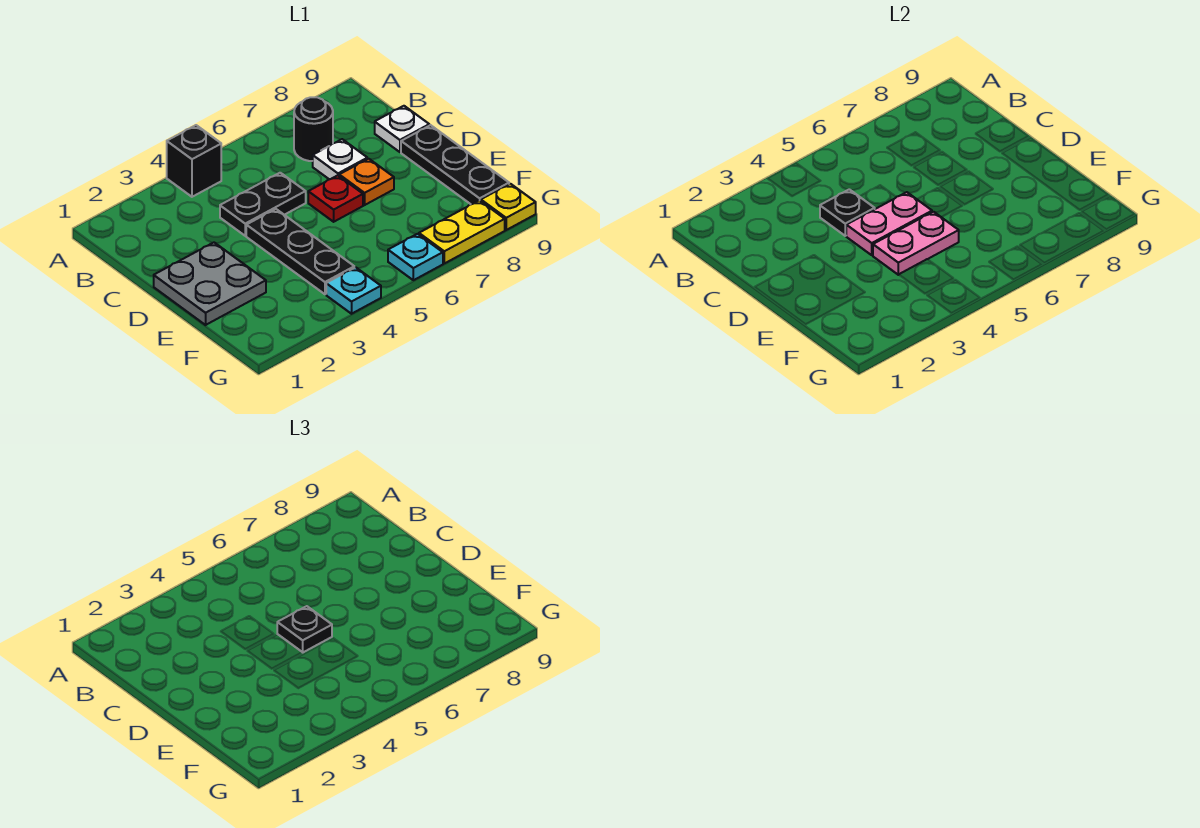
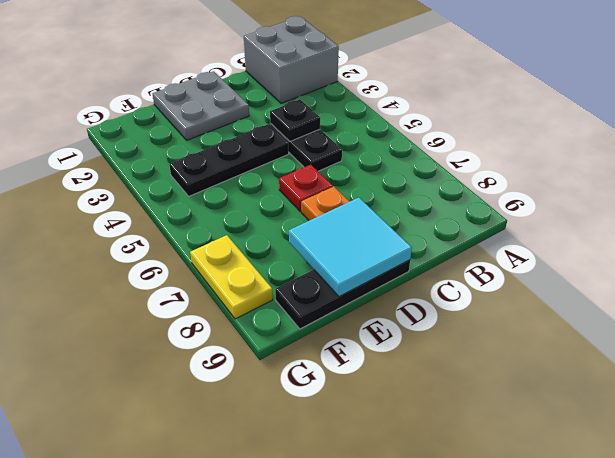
grey 2x2 brick [244,16,339,103] -> none
cyan 2x2 tile [289,198,412,297] -> none
none -> black 1x1 brick [167,125,221,197]
none -> black 1x1 round brick [294,97,333,161]
none -> white 1x1 plate [313,139,367,179]

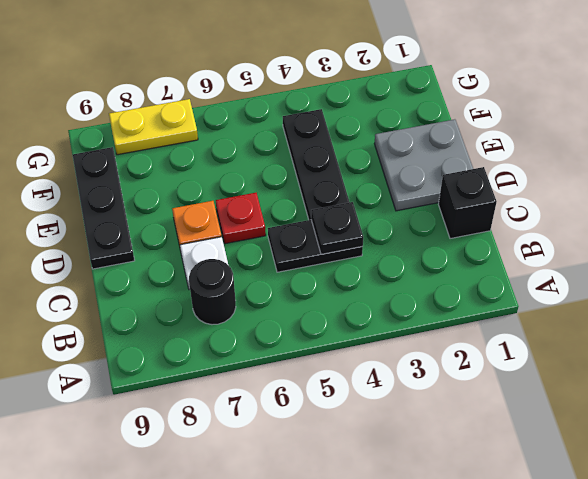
black 1x1 brick [438,167,497,239] -> black 1x1 brick moved to [167,125,221,197]
none -> white 1x1 plate [375,106,429,152]
none -> cyan 1x1 plate [326,267,381,314]
none -> cyan 1x1 plate [388,234,443,280]

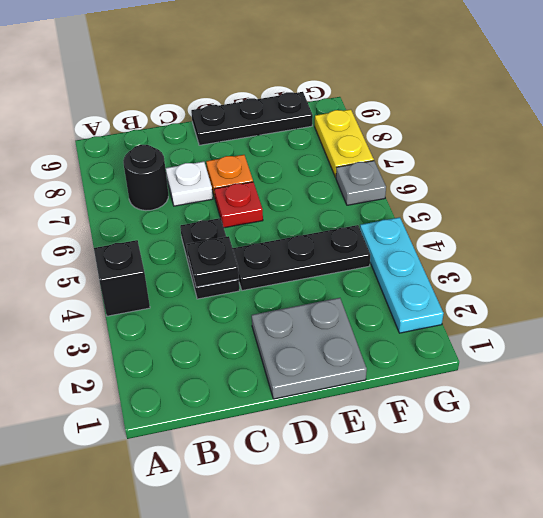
cyan 1x3 plate [360,217,444,333] -> cyan 1x1 plate [326,267,381,314]
grey 1x1 plate [336,161,386,205] -> cyan 1x1 plate [388,234,443,280]
none -> white 1x1 plate [375,106,429,152]
none -> yellow 1x1 plate [481,184,536,230]
none -> pink 1x2 plate [846,192,932,255]

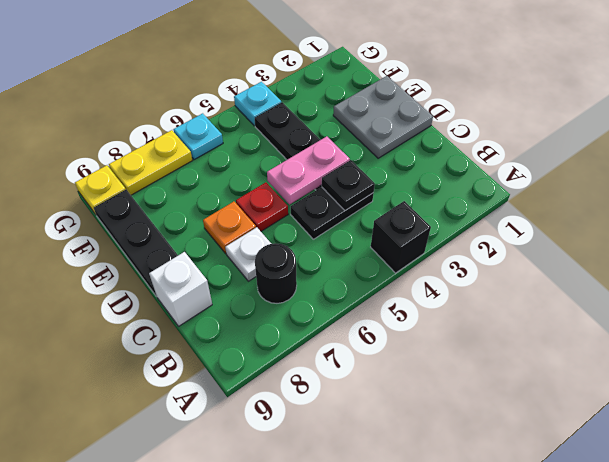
white 1x1 brick [149,252,212,326] -> white 1x1 plate [375,106,429,152]
none -> pink 1x2 plate [873,212,959,275]
none -> black 1x1 plate [277,606,332,652]

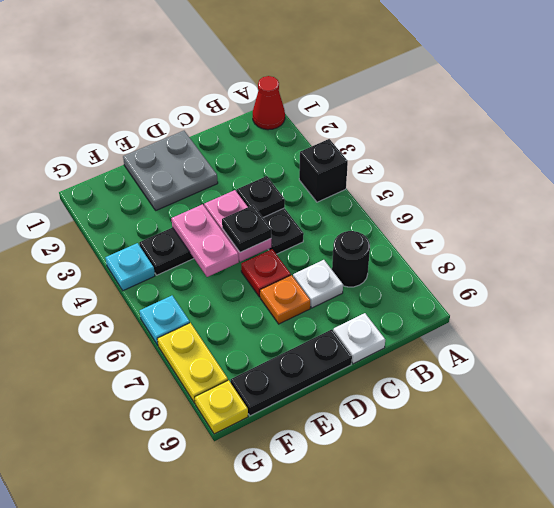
red 1x1 cone [253,76,285,130] -> none

